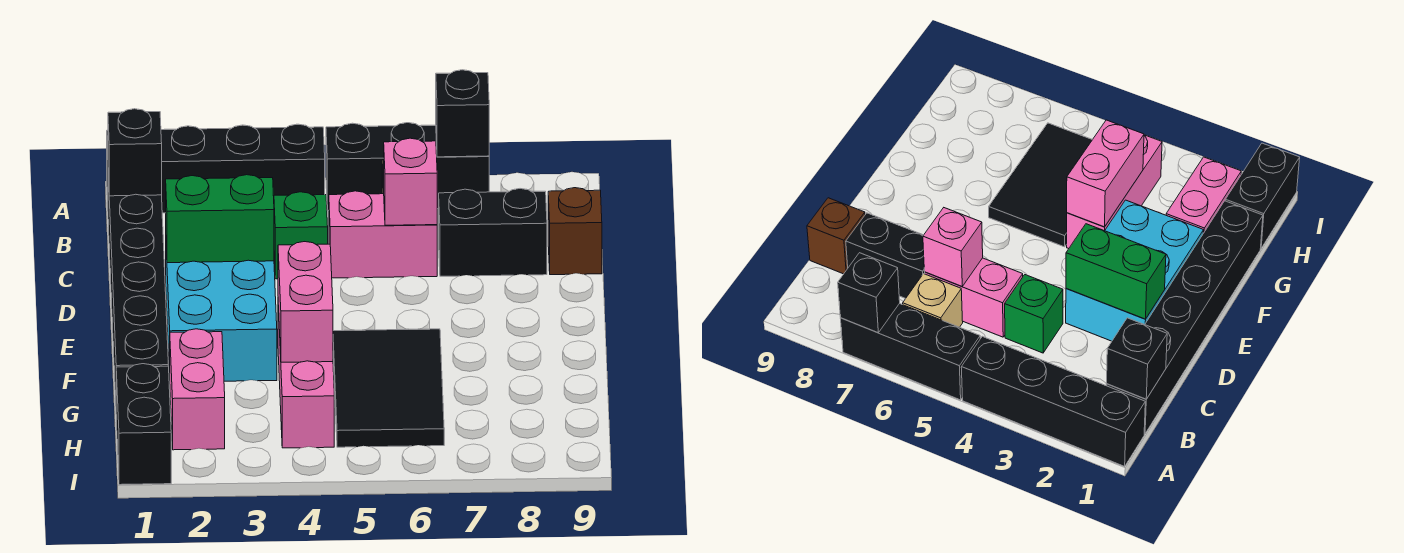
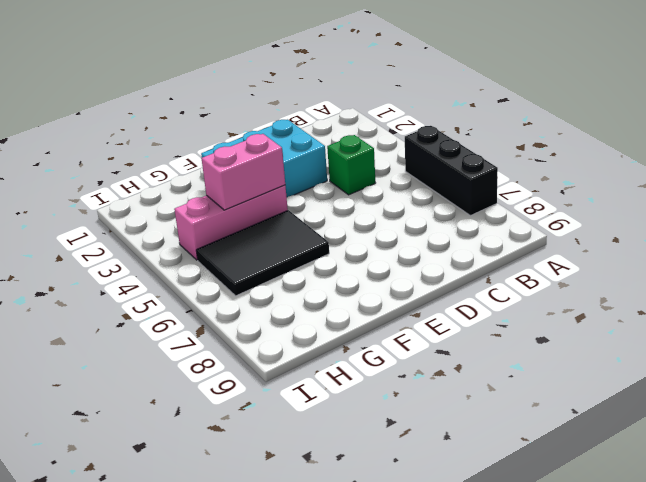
none -> black 1x4 brick [107,124,325,213]
none -> black 1x6 brick [108,176,168,398]
none -> tan 1x1 brick [903,274,963,327]

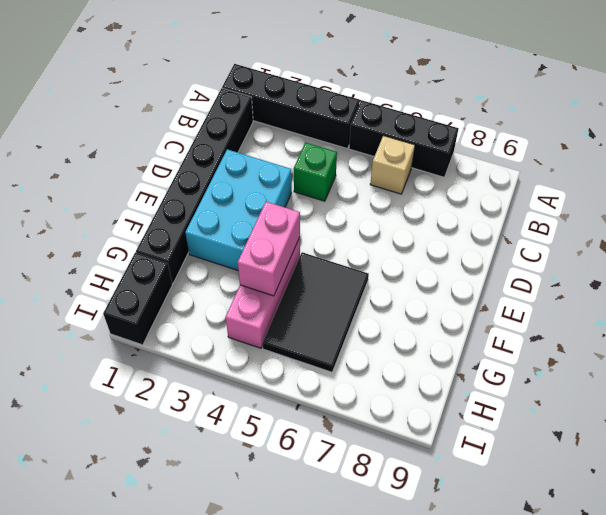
none -> pink 1x2 brick [329,191,437,278]
none -> black 1x2 brick [439,189,547,276]
none -> brown 1x1 brick [548,188,602,275]

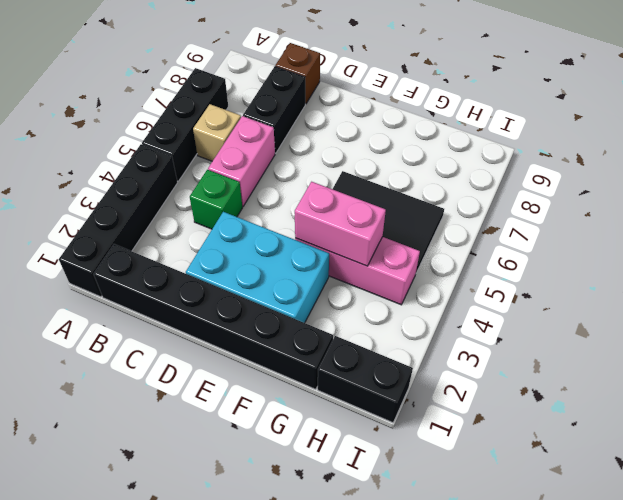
none -> pink 1x2 brick [170,329,225,450]
none -> black 1x1 brick [436,70,489,157]
none -> black 1x1 brick [108,109,162,196]

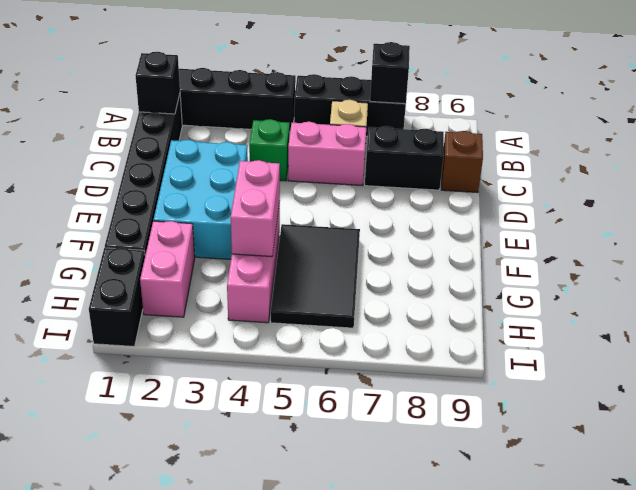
none -> pink 1x1 brick [384,138,437,225]
none -> green 1x2 brick [166,175,274,263]

